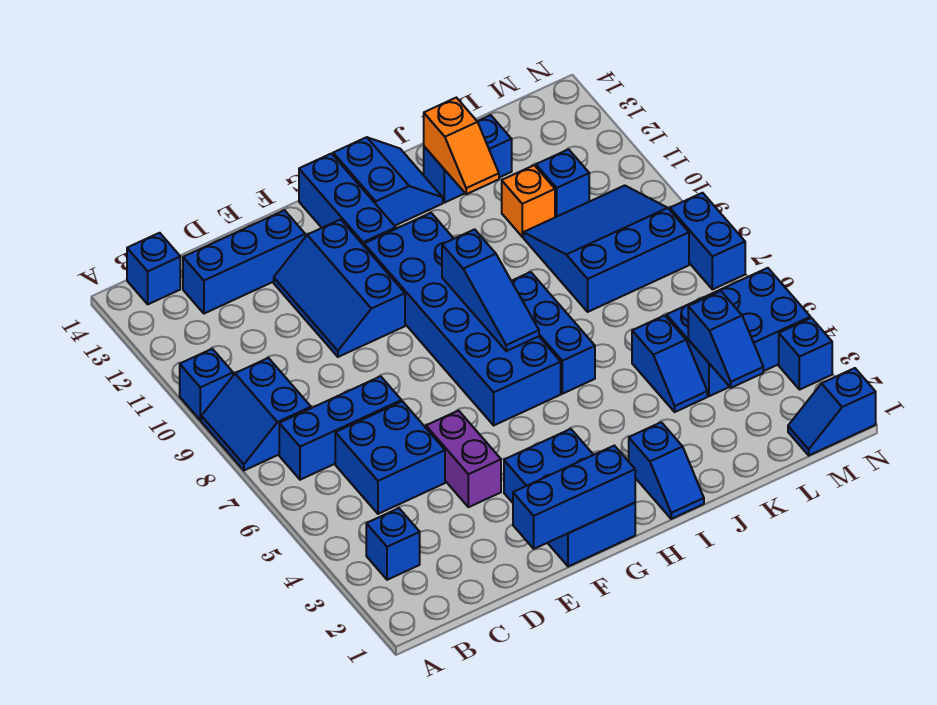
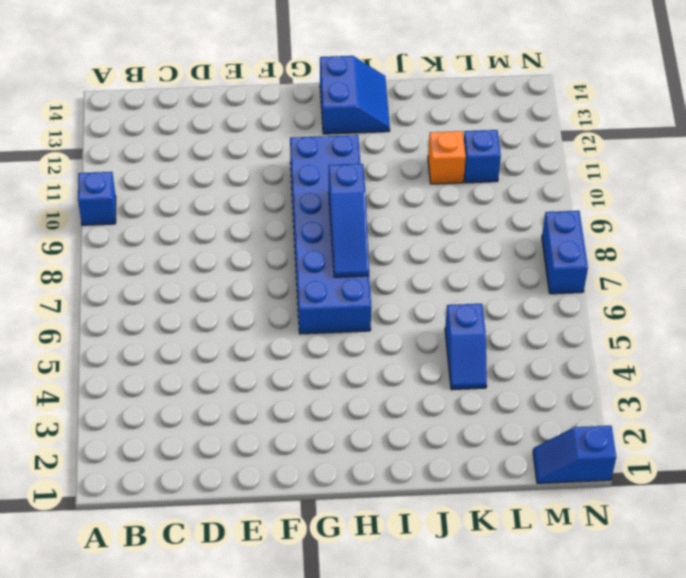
none -> blue 2x2 slope [201,358,311,470]
none -> blue 1x1 brick [366,508,420,580]
none -> blue 1x3 brick [279,376,402,480]

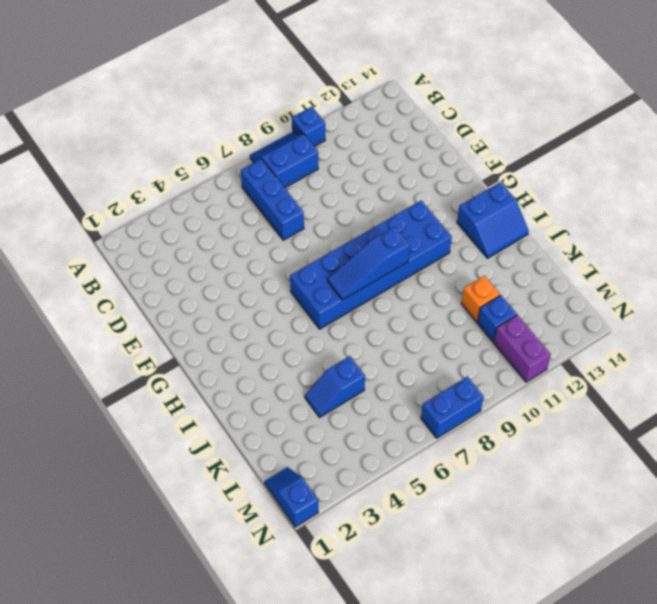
purple 1x2 brick [494,315,551,382] -> purple 1x2 brick turned to [426,411,501,507]
none -> blue 1x1 brick [366,508,420,580]
none -> blue 1x1 brick [127,233,180,304]
none -> blue 2x2 brick [335,401,445,514]

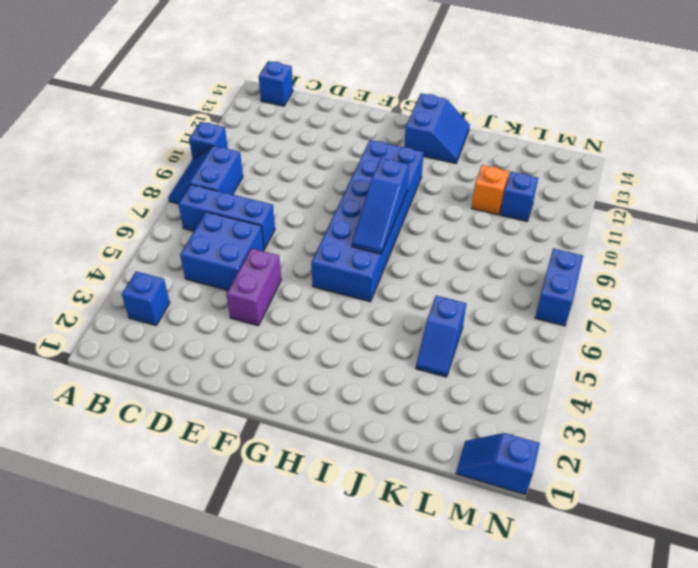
none -> blue 1x3 brick [183,210,305,314]
none -> blue 2x3 slope [274,219,405,357]
none -> blue 2x3 brick [504,429,635,567]

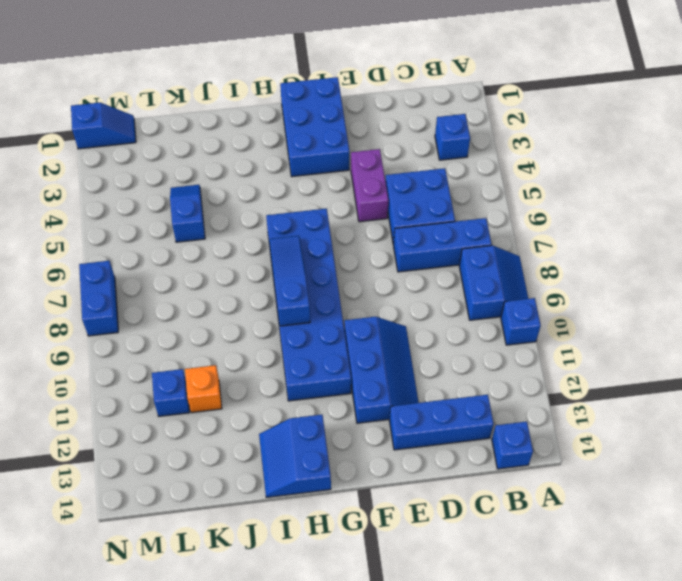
none -> blue 1x3 brick [299,154,396,246]
none -> blue 1x2 slope [629,422,704,519]
none -> blue 1x3 brick [512,272,595,394]

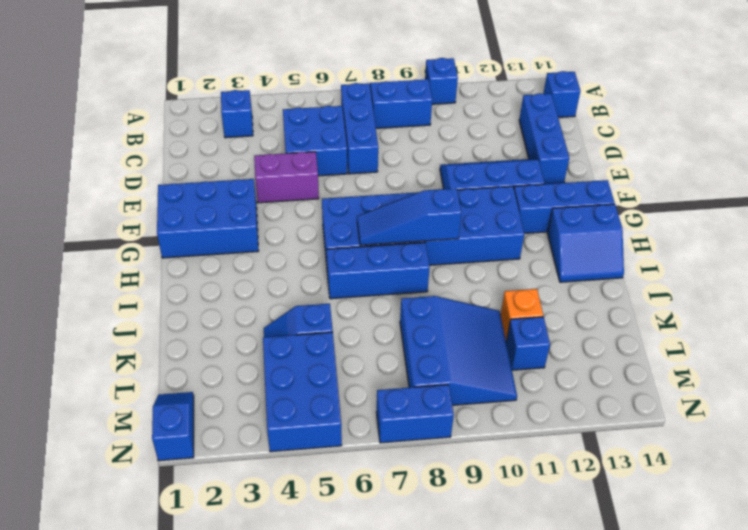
none -> blue 1x2 slope [629,422,704,519]
none -> blue 1x2 brick [424,115,512,203]
none -> blue 1x1 brick [779,318,832,390]

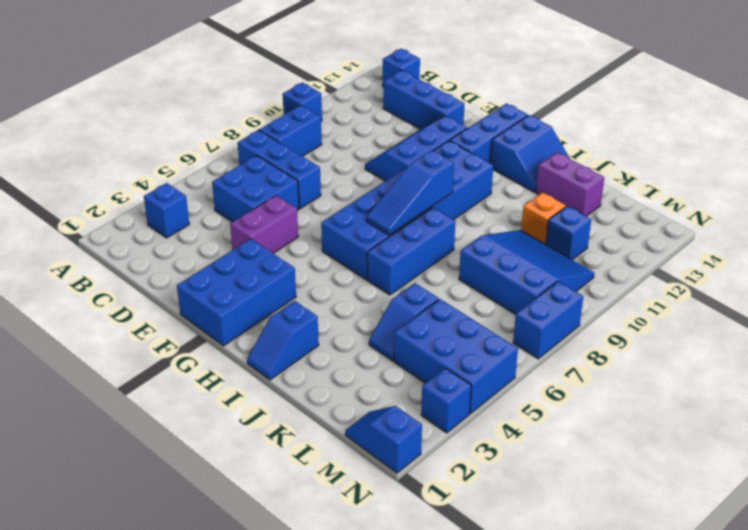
purple 1x2 brick [536,152,604,216] -> blue 1x2 brick [424,115,512,203]
none -> blue 1x3 brick [513,446,635,549]
none -> orange 1x2 slope [424,98,499,194]
none -> blue 1x2 slope [688,291,763,388]

